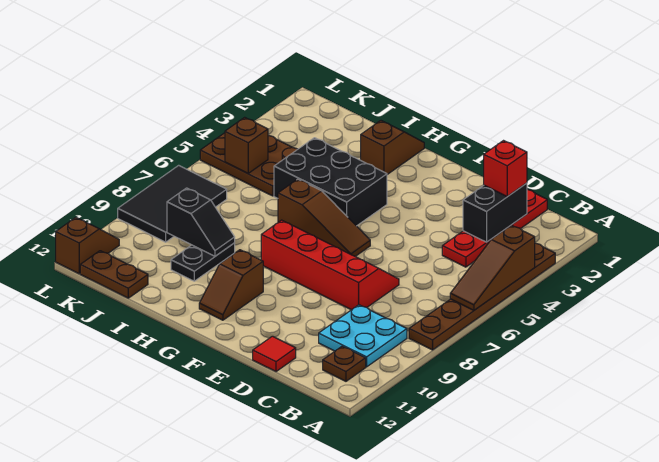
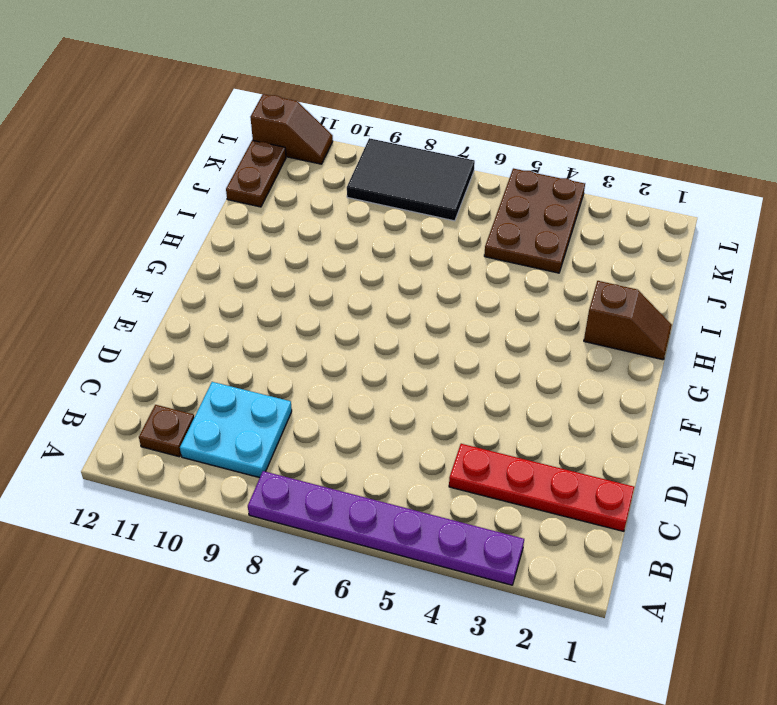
purple 1x6 plate [248,471,524,585] -> brown 1x6 plate [409,243,555,350]
none -> red 2x4 slope [261,220,399,310]
none -> red 1x1 tile [253,336,296,372]
none -> brown 1x3 slope [278,179,370,257]

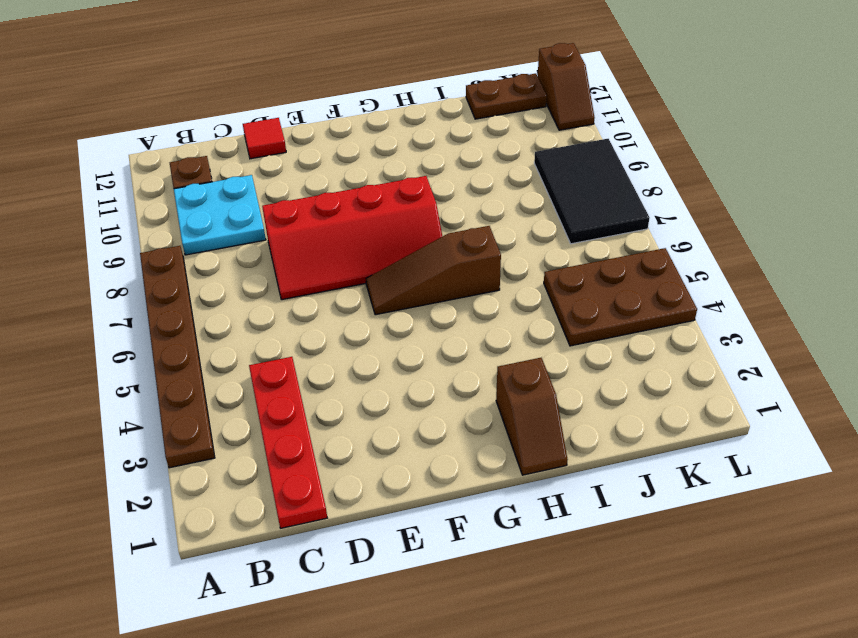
none -> black 2x3 brick [274,138,387,226]
none -> brown 1x2 slope [199,250,263,320]
none -> black 1x2 plate [171,243,235,281]

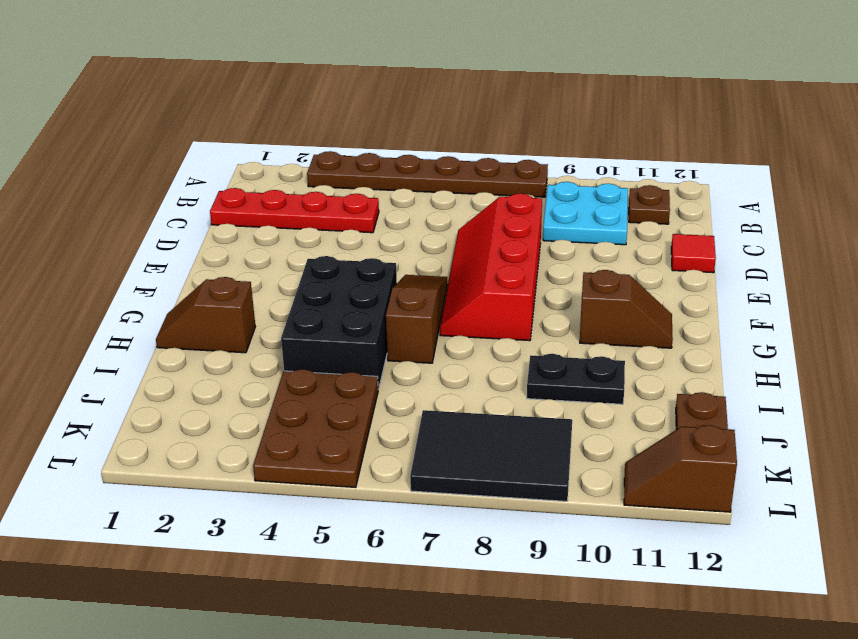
none -> brown 1x3 slope [450,225,535,310]
none -> black 1x2 brick [463,183,527,242]
none -> black 1x2 slope [167,188,235,256]

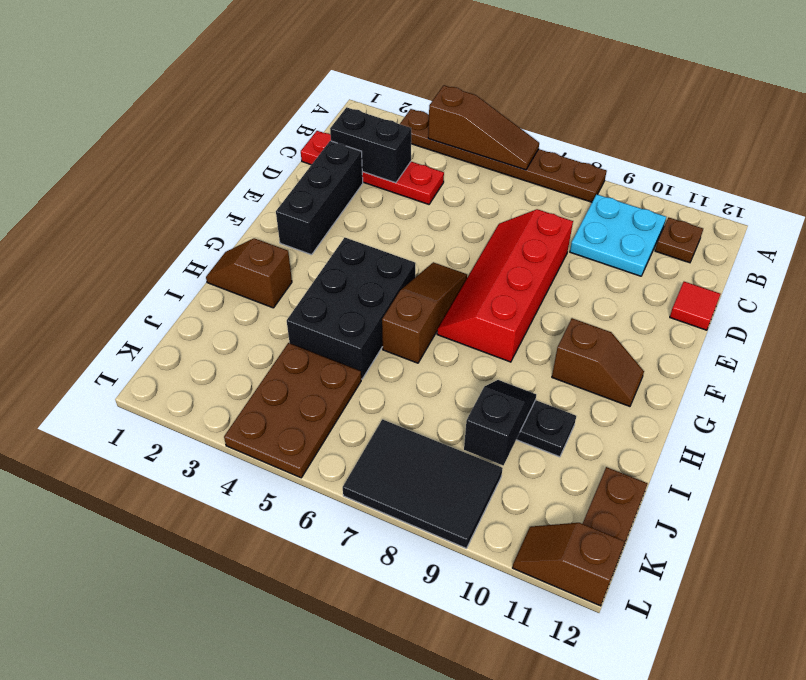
black 1x3 brick [276,141,363,255] -> none
none -> brown 1x1 brick [225,117,268,173]
none -> red 1x1 brick [484,141,527,196]

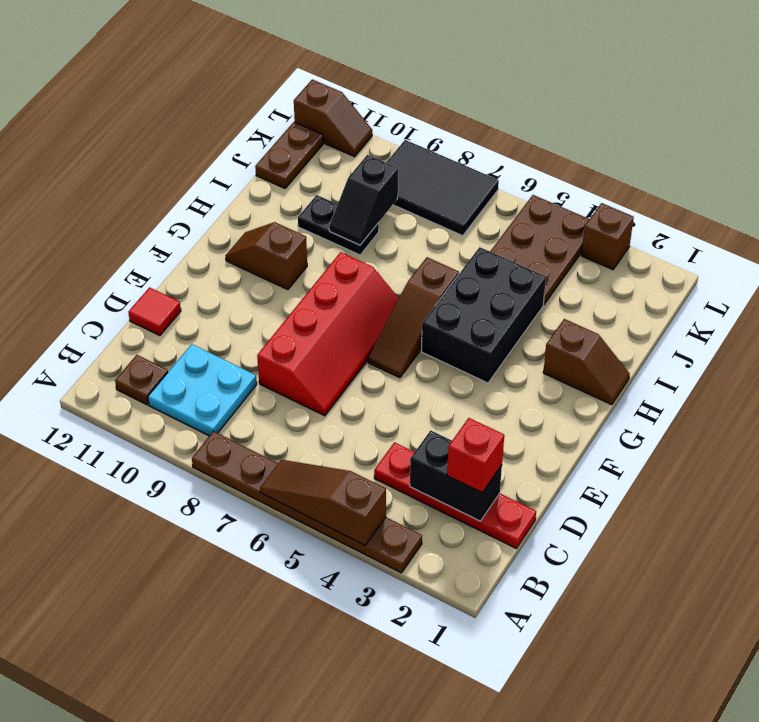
brown 1x1 brick [581,203,634,270] -> brown 1x1 brick moved to [225,117,268,173]

